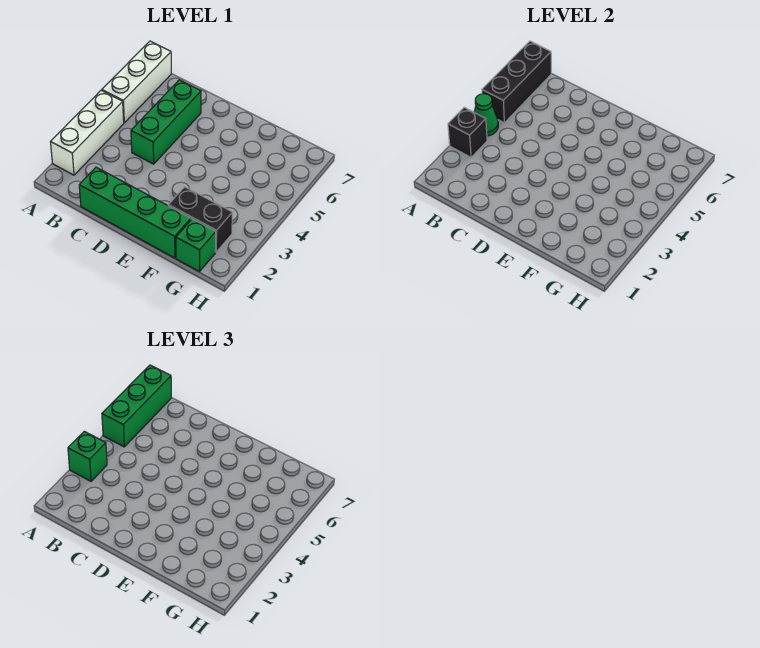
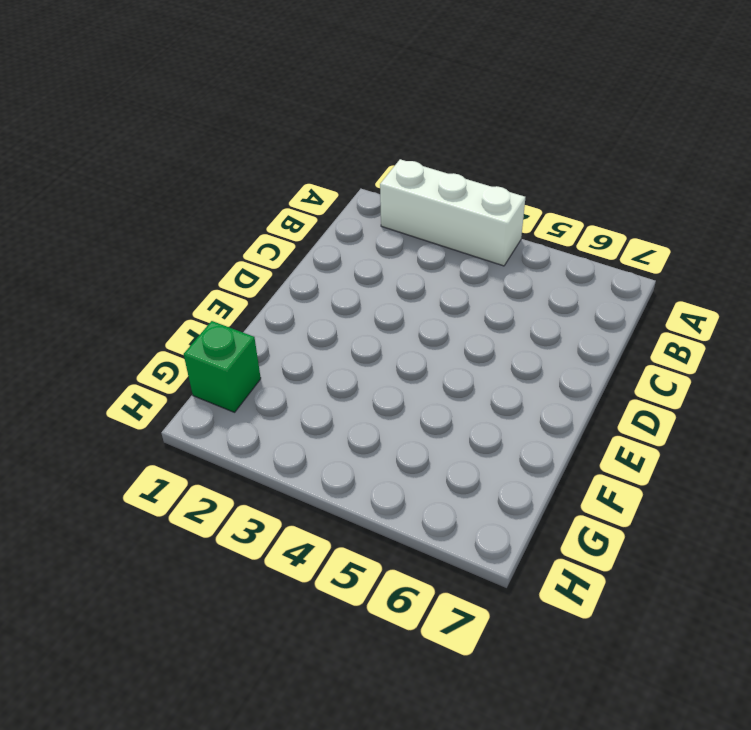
none -> white 1x3 brick [102,41,171,123]
none -> green 1x4 brick [79,167,191,258]

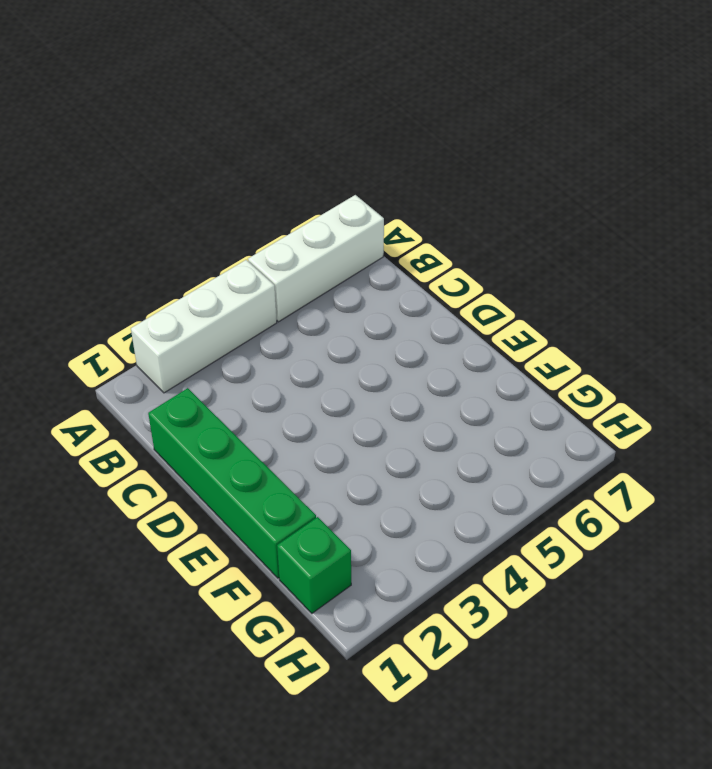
none -> green 1x3 brick [131,80,201,164]
none -> black 1x2 brick [168,187,233,252]

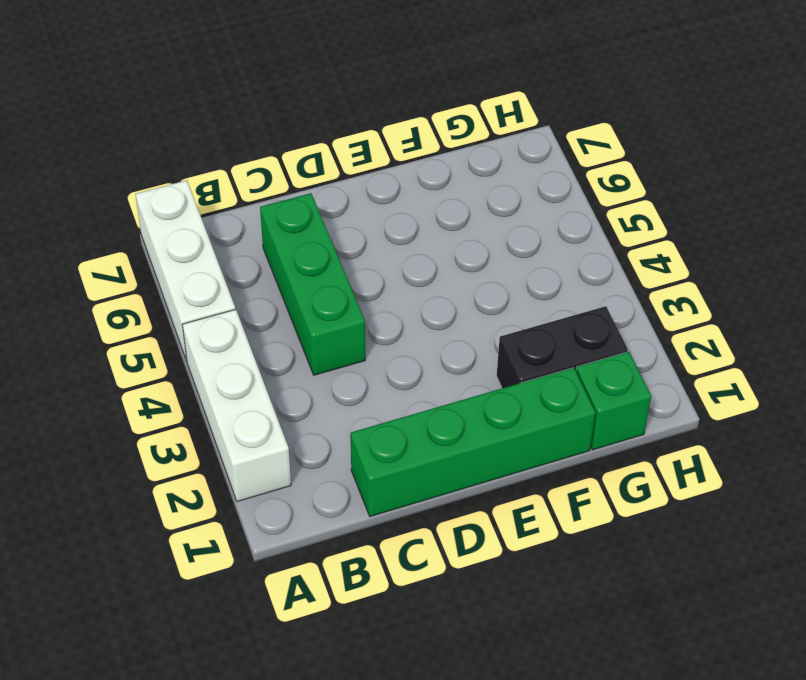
none -> black 1x1 brick [448,107,487,157]
none -> green 1x1 cone [474,94,498,136]

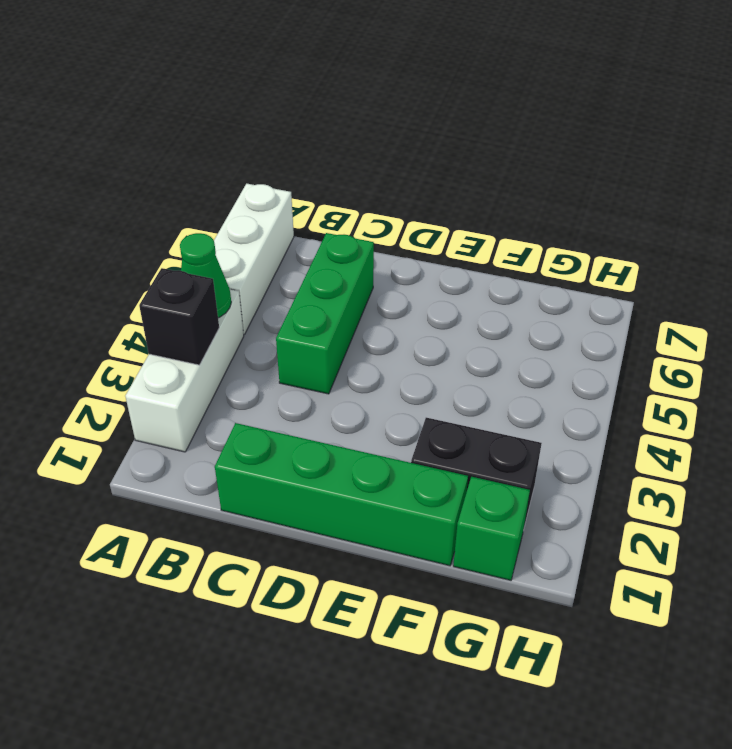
none -> black 1x3 brick [482,41,551,123]
none -> green 1x1 brick [68,431,107,481]

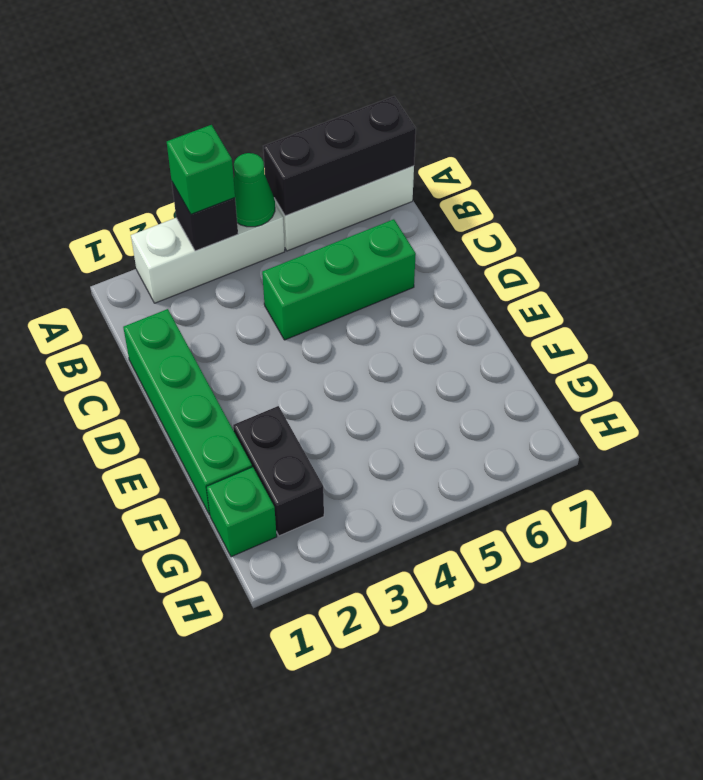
none -> green 1x3 brick [102,365,171,447]

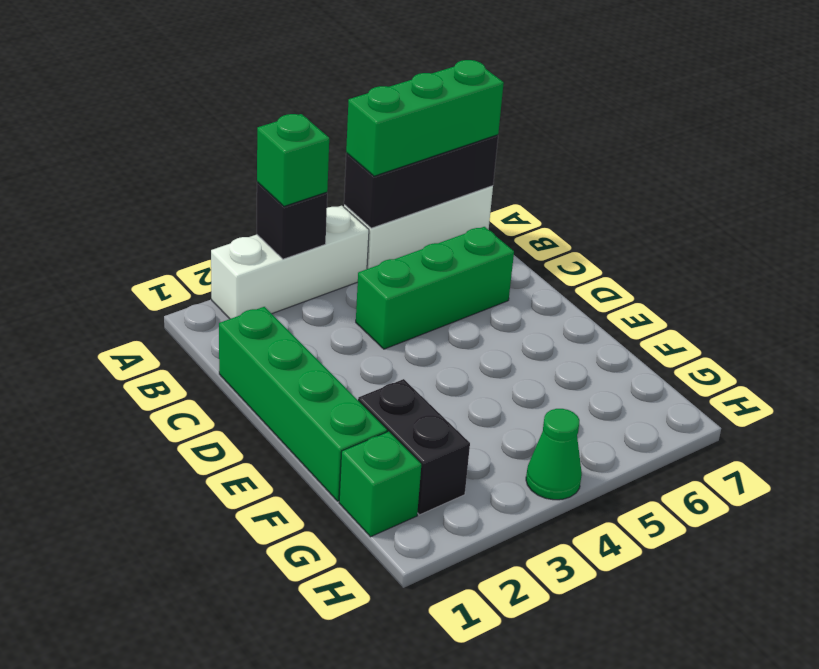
green 1x1 cone [526,409,582,500] -> green 1x1 cone moved to [474,94,498,136]

